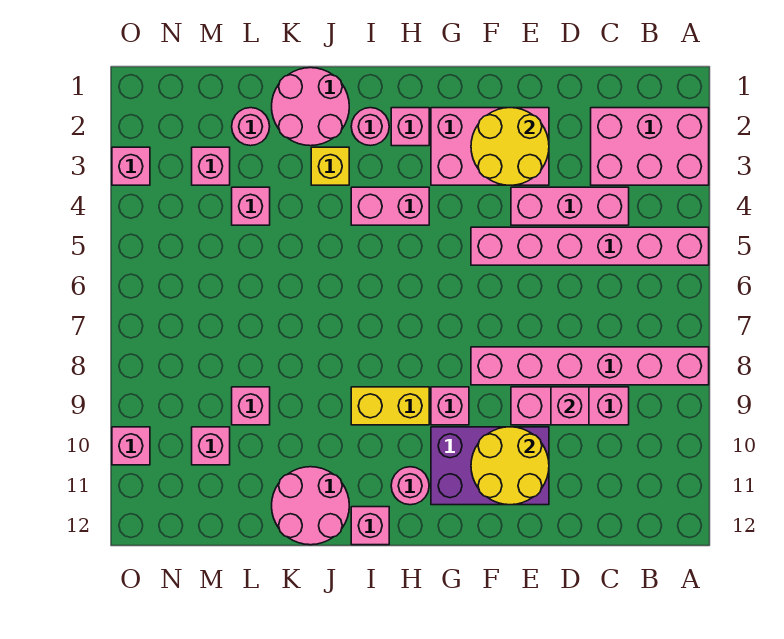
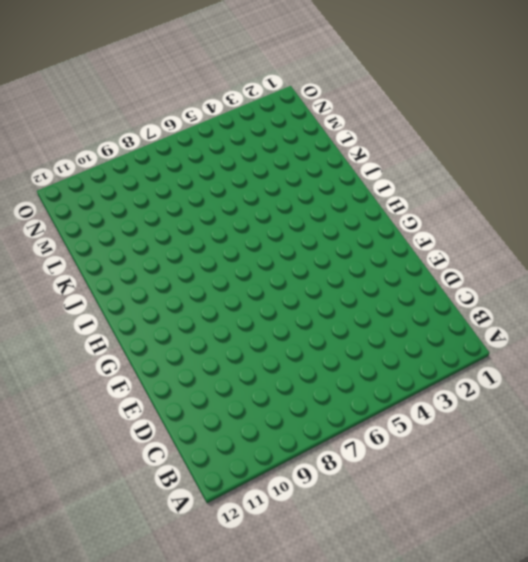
none -> pink 2x3 brick [591,108,709,185]
none -> pink 1x6 brick [471,227,709,265]
none -> pink 1x6 brick [471,347,709,385]

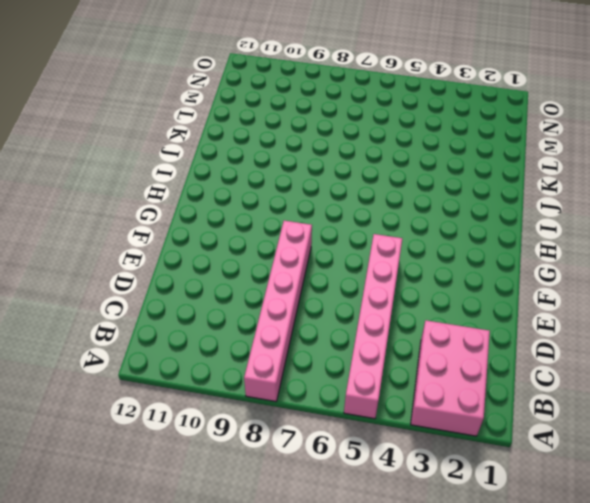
none -> pink 1x3 brick [511,187,629,225]
none -> pink 1x3 brick [511,387,629,425]
none -> pink 2x3 brick [431,108,549,185]

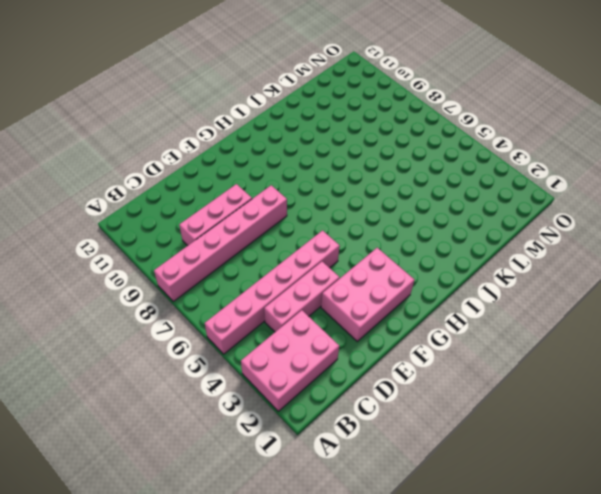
none -> purple 2x3 brick [431,427,549,505]
none -> pink 1x1 brick [431,387,469,425]
none -> pink 1x1 brick [391,108,429,146]

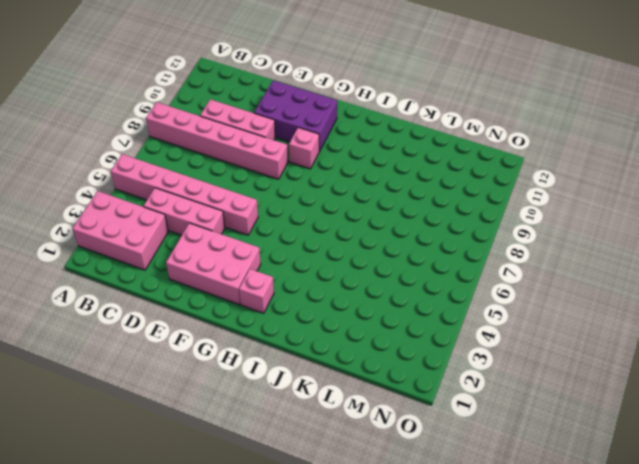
none -> pink 1x2 brick [351,187,429,225]
none -> yellow 1x2 brick [351,387,429,425]
none -> pink 1x1 round brick [391,467,429,505]

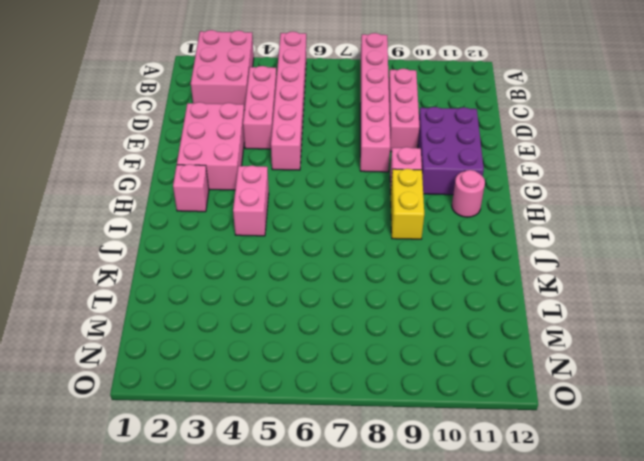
none -> pink 1x1 round brick [351,108,389,146]
none -> pink 1x1 brick [351,507,389,545]
none -> pink 2x2 round brick [272,68,349,146]

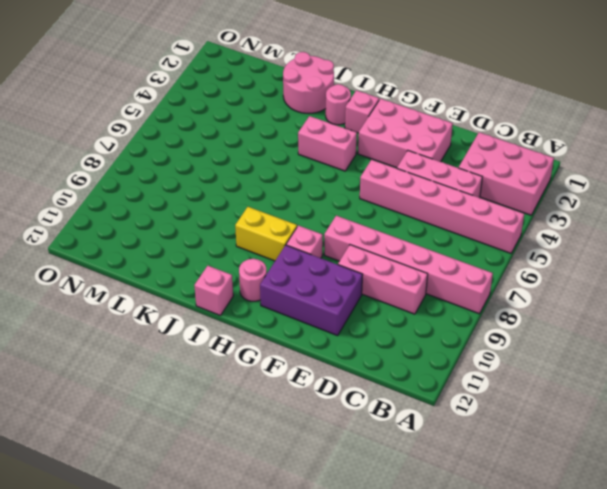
none -> yellow 1x1 brick [311,147,349,185]
none -> pink 2x2 round brick [272,467,349,545]
none -> pink 1x1 round brick [232,108,270,146]

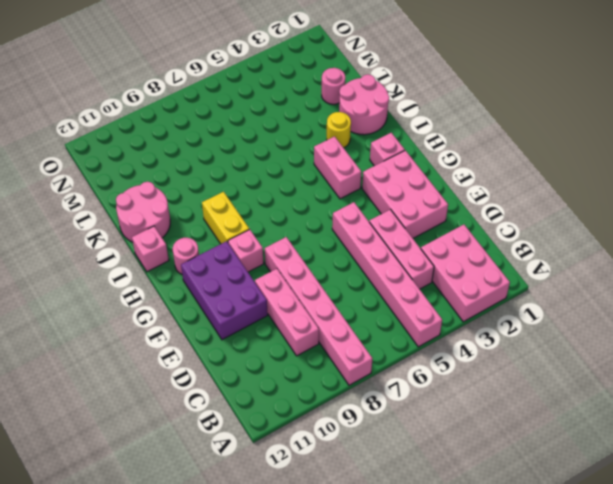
yellow 1x1 round brick [327,112,351,148] -> yellow 1x1 brick [311,147,349,185]
none -> pink 1x1 round brick [351,108,389,146]
none -> pink 1x1 brick [232,187,270,225]
none -> pink 1x1 brick [232,387,270,425]

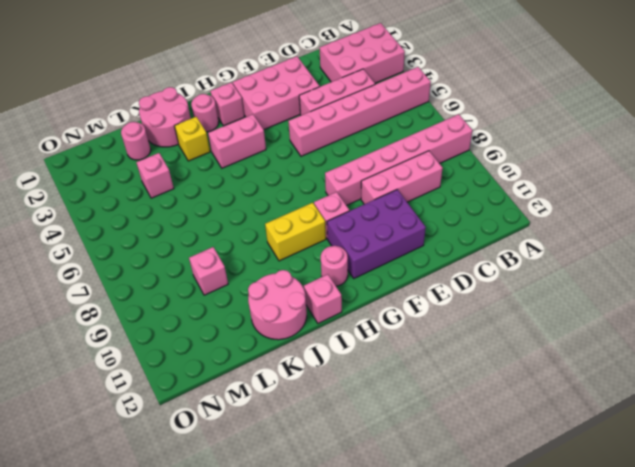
none -> pink 1x1 brick [192,147,230,185]
none -> pink 1x1 brick [192,427,230,465]
none -> pink 1x1 brick [112,147,150,185]

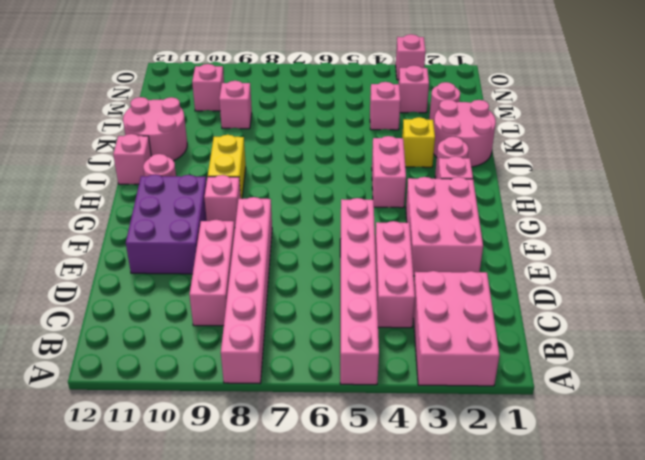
none -> pink 1x1 brick [112,427,150,465]
none -> pink 1x1 brick [551,387,589,425]
none -> yellow 2x2 round brick [471,108,549,185]

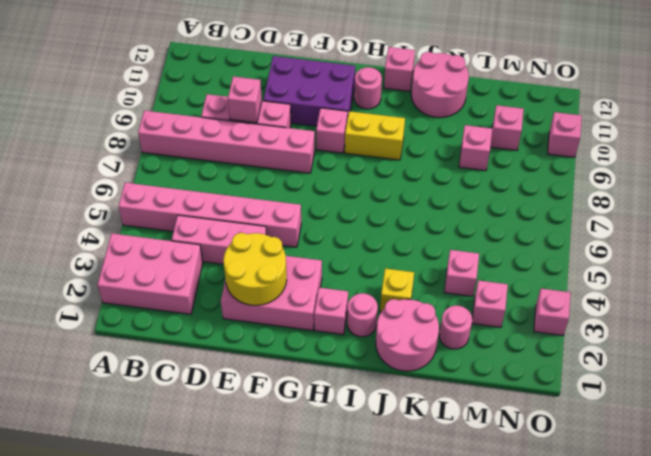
none -> pink 1x2 brick [351,187,429,225]
none -> yellow 2x2 round brick [471,427,549,505]

